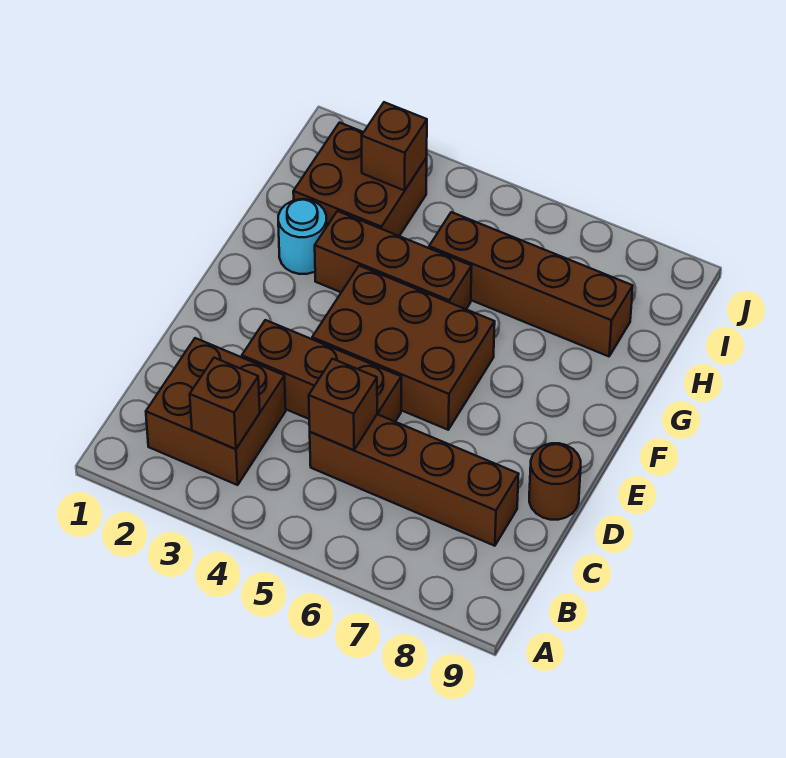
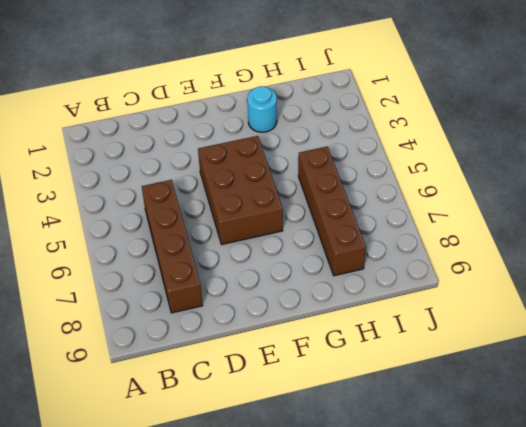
none -> brown 2x2 brick [146,338,286,485]
none -> brown 1x3 brick [242,320,401,422]
none -> brown 1x1 round brick [529,443,581,520]

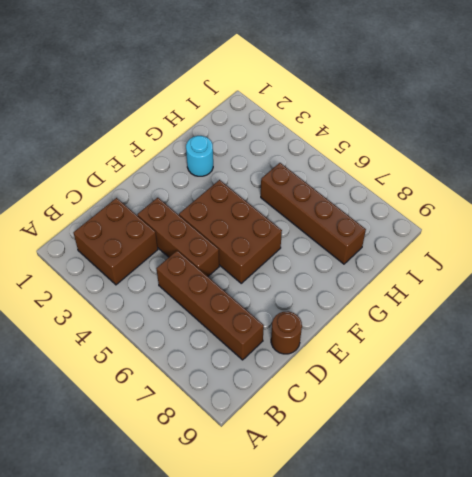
none -> brown 1x3 brick [315,211,472,309]
none -> brown 2x2 brick [293,123,427,236]
none -> brown 1x1 brick [190,358,260,449]

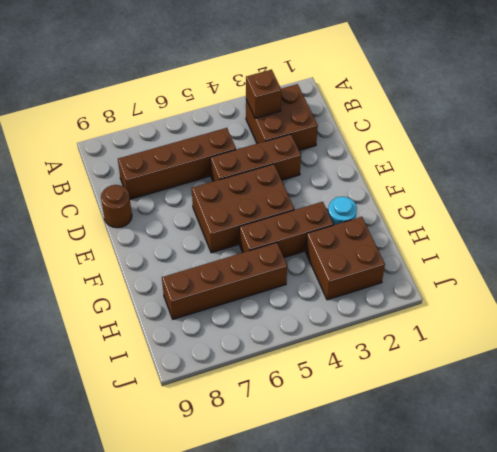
none -> brown 1x1 brick [309,359,377,450]
none -> brown 1x1 brick [362,102,427,190]

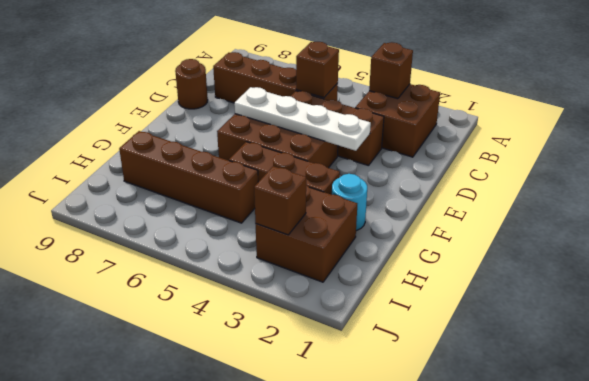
white 1x4 plate [234,87,371,151] -> none

